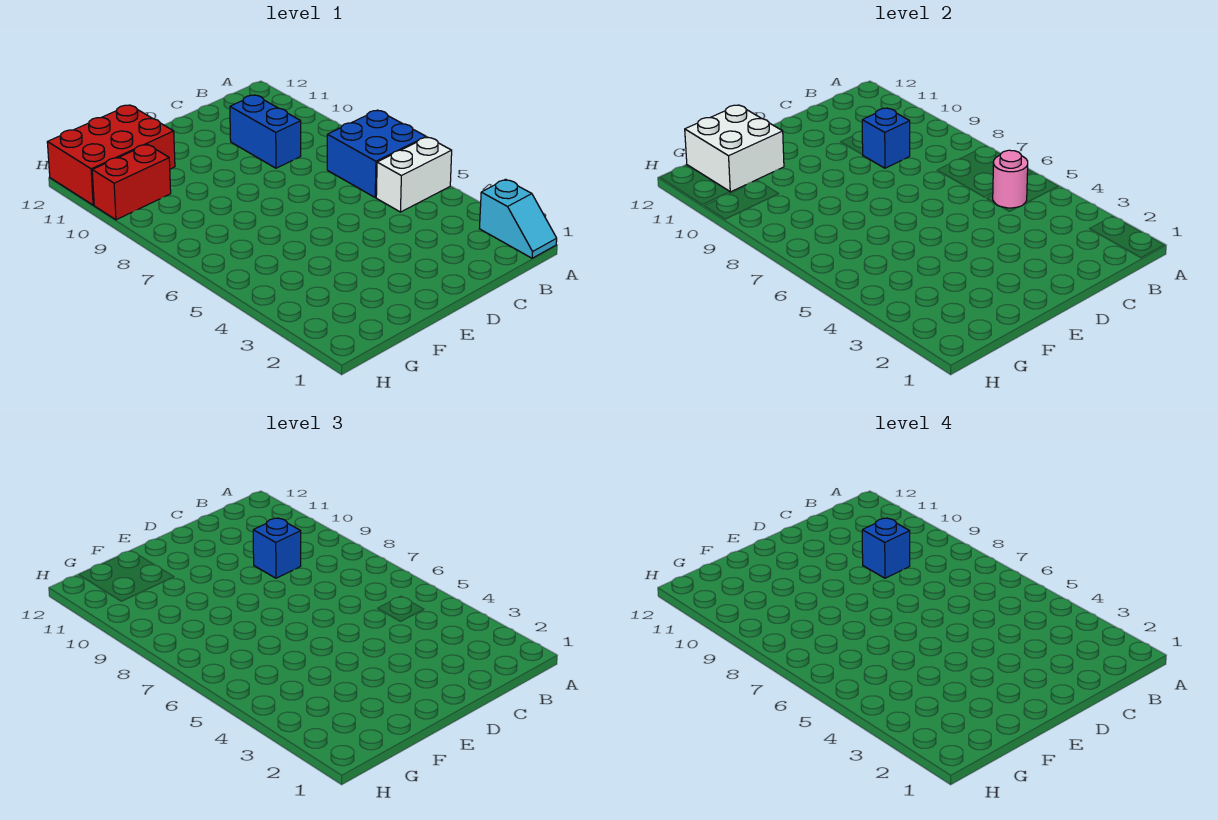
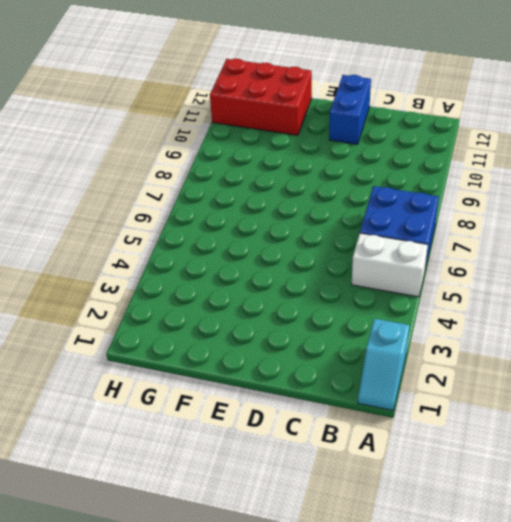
blue 1x2 brick [329,75,371,144] -> blue 1x2 brick moved to [230,95,301,168]
none -> red 1x2 brick [92,144,171,220]
none -> pink 1x1 round brick [993,150,1028,208]

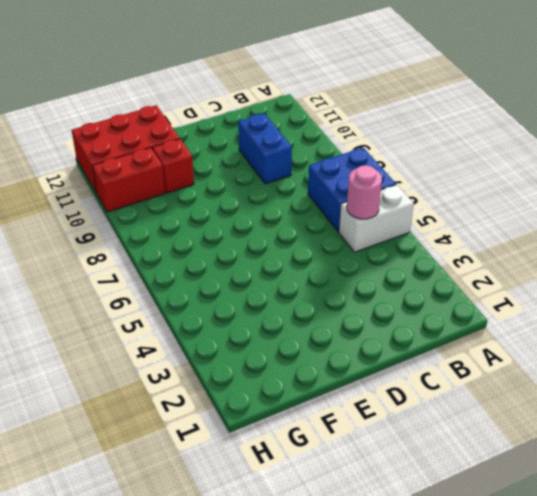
red 1x1 brick [153,139,194,193] -> none
none -> cyan 1x2 slope [479,179,557,258]
none -> blue 1x1 brick [862,108,910,168]

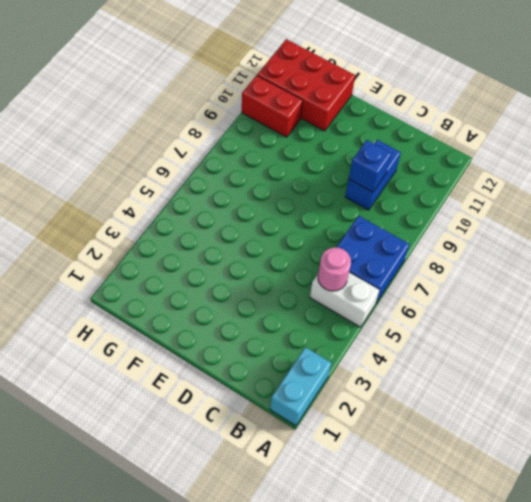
cyan 1x2 brick [270,347,331,426] -> cyan 1x2 slope [479,179,557,258]
none -> white 2x2 brick [685,105,784,192]
none -> blue 1x1 brick [253,518,301,578]

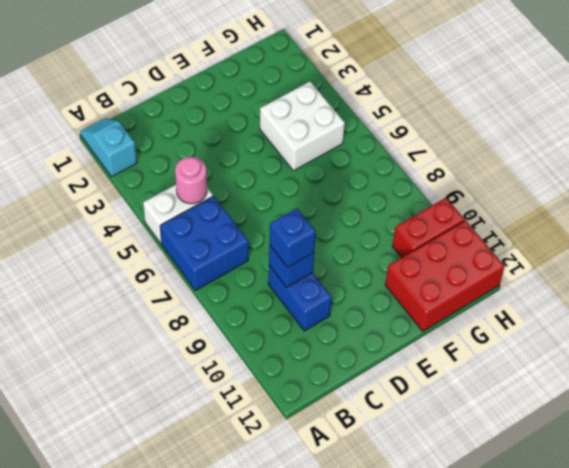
white 2x2 brick [260,82,345,171] -> white 2x2 brick moved to [685,105,784,192]
none -> blue 1x1 brick [862,518,910,578]

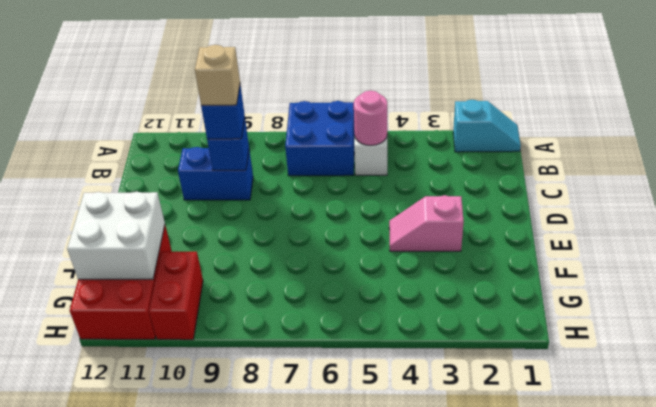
tan 1x1 brick [195,45,240,105] -> blue 1x1 brick [862,518,910,578]
pink 1x2 slope [389,195,464,251] -> none

